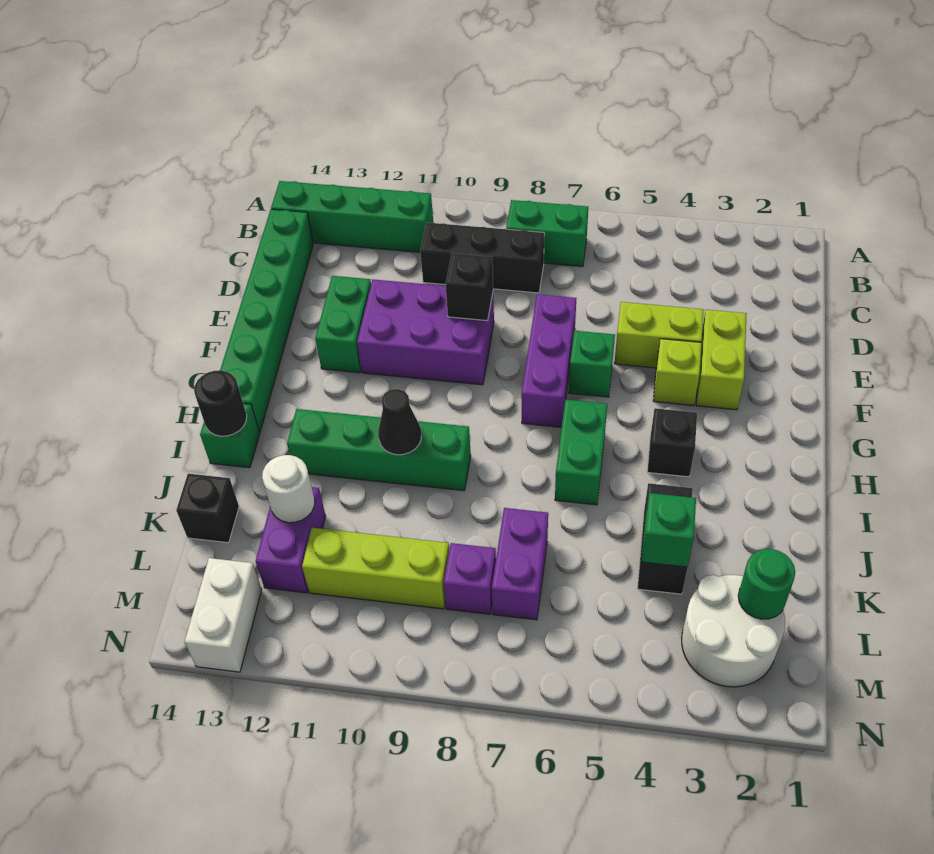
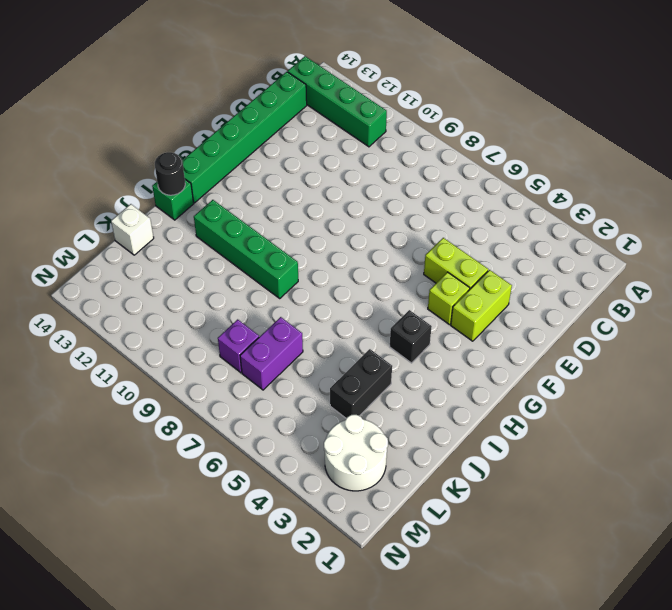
white 1x1 brick [111,204,154,255] -> black 1x1 brick [176,474,239,543]
none -> green 1x2 brick [506,200,588,267]
none -> black 1x3 brick [420,223,544,293]
none -> purple 1x3 brick [522,294,576,427]

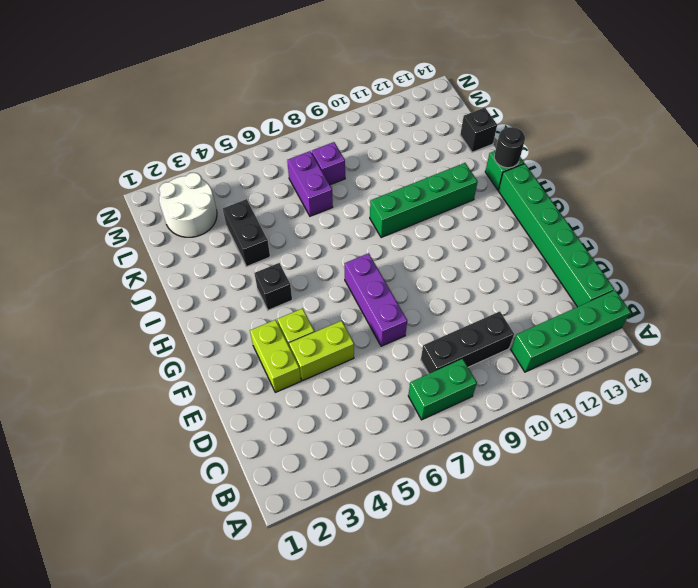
none -> purple 2x3 brick [357,279,494,385]
none -> green 1x2 brick [315,276,371,373]
none -> green 1x1 brick [569,331,615,397]

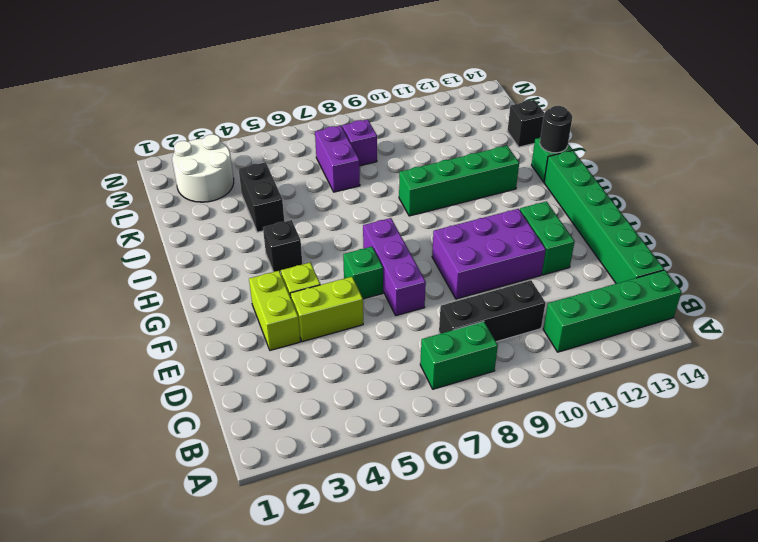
none -> green 1x2 brick [555,400,607,505]
none -> purple 1x2 brick [256,487,326,593]
none -> lime 1x3 brick [302,528,449,609]

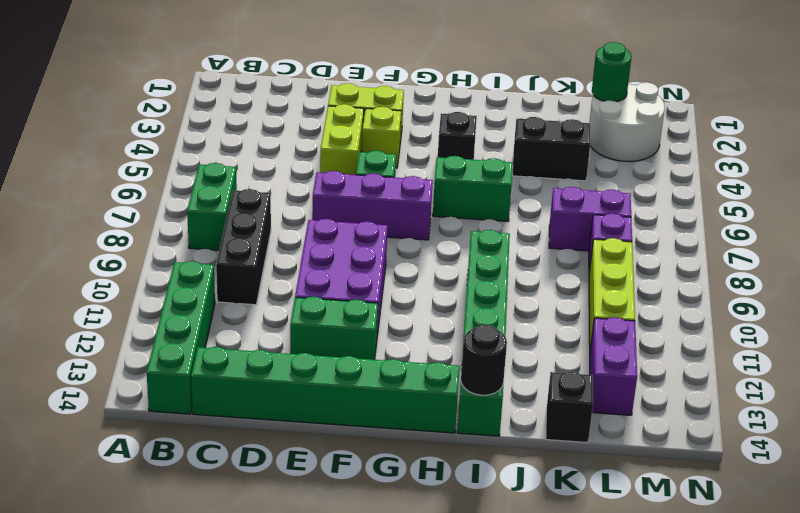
purple 1x2 brick [590,317,637,415] -> purple 1x2 brick turned to [256,487,326,593]
none -> white 1x2 brick [184,558,262,672]
none -> black 1x1 brick [446,253,493,321]
none -> black 1x1 cone [378,389,421,455]

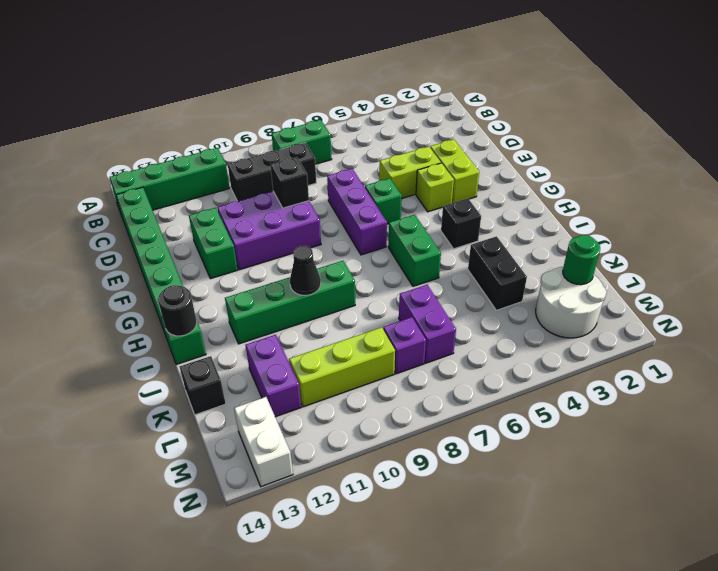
none -> green 1x1 brick [642,493,696,567]
none -> white 1x1 round brick [262,455,315,523]

